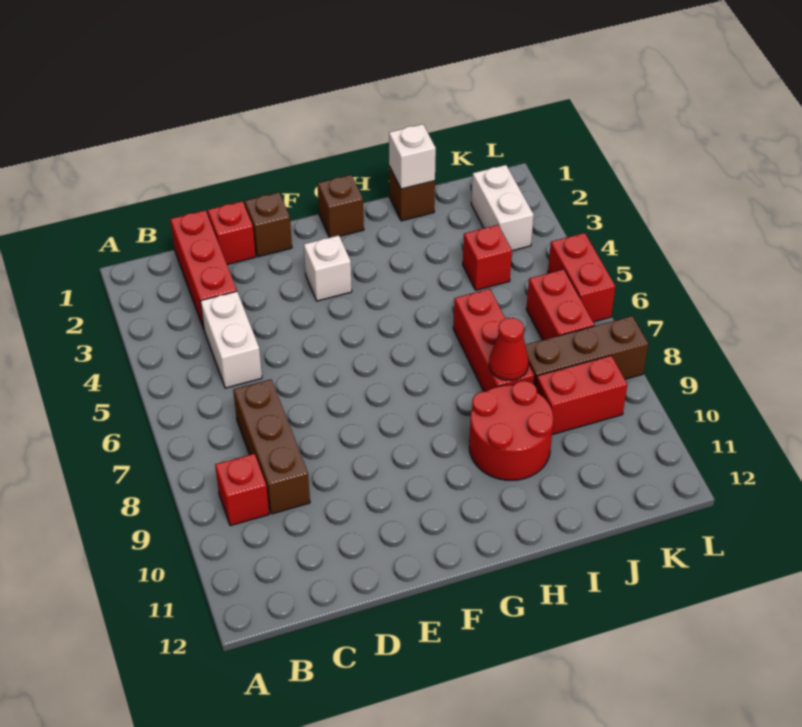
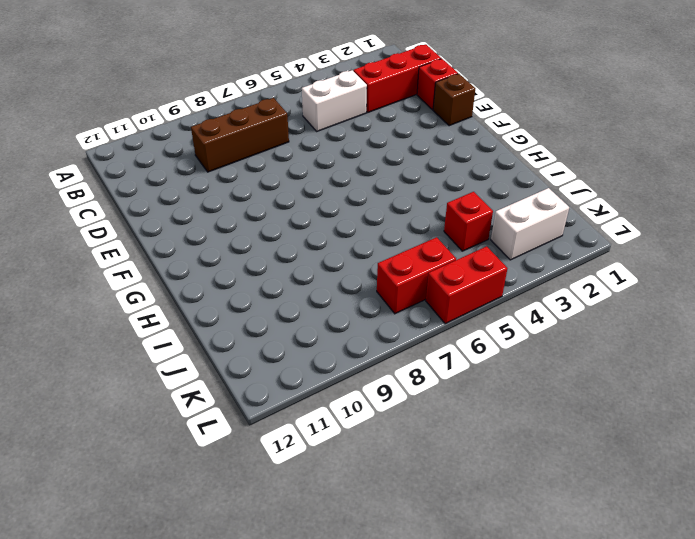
none -> red 1x1 brick [215,454,269,526]
none -> white 1x1 brick [304,235,352,301]
none -> brown 1x1 brick [318,175,364,238]

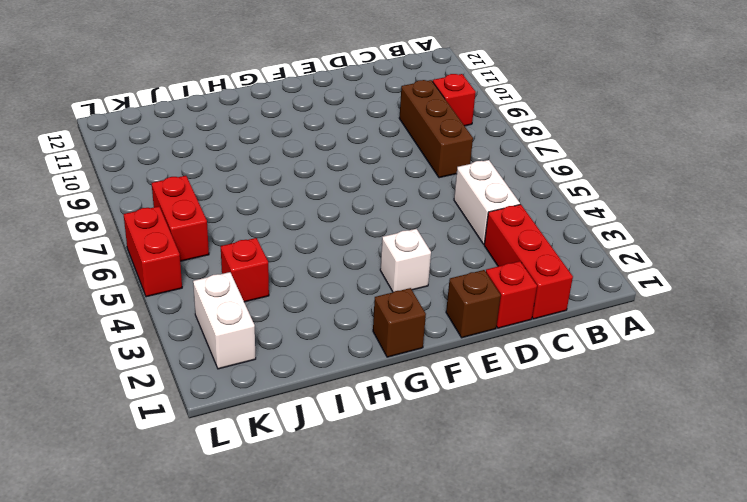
none -> red 2x2 round brick [469,381,553,480]
none -> brown 1x1 brick [389,166,435,221]
none -> red 1x3 brick [453,289,534,392]

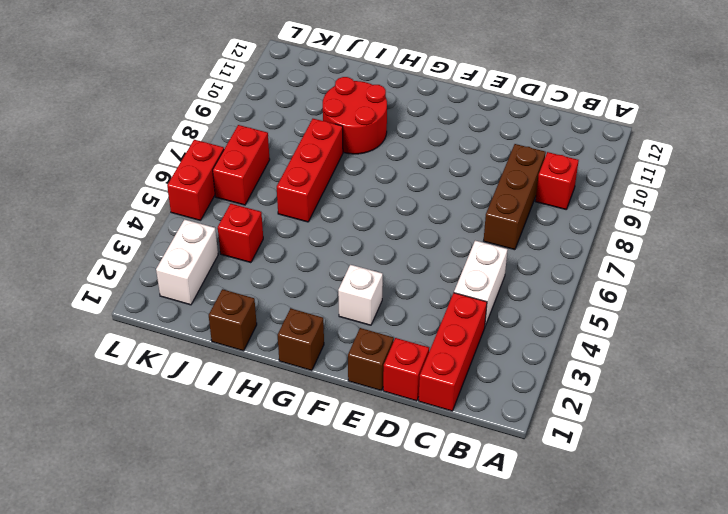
none -> brown 1x3 brick [525,316,648,387]
none -> red 1x2 brick [536,355,627,435]
none -> white 1x1 brick [389,124,436,189]

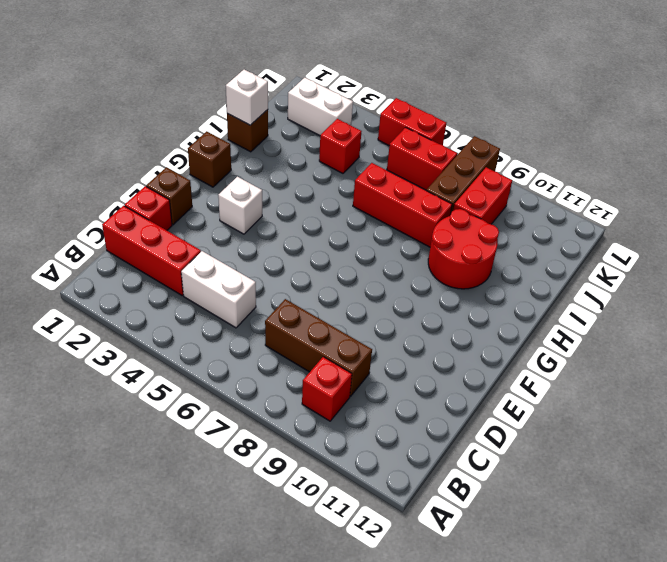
none -> red 1x1 cone [489,318,529,380]

